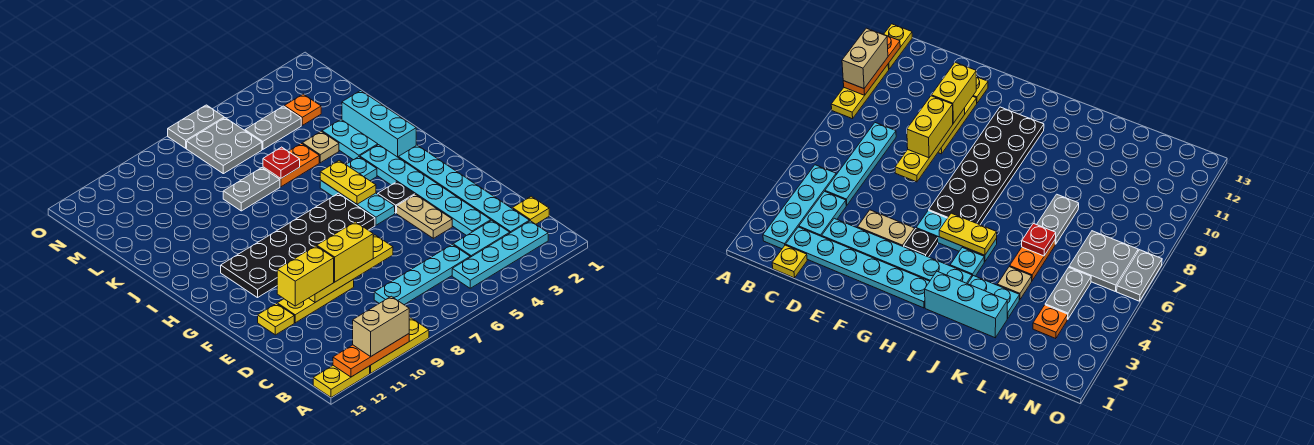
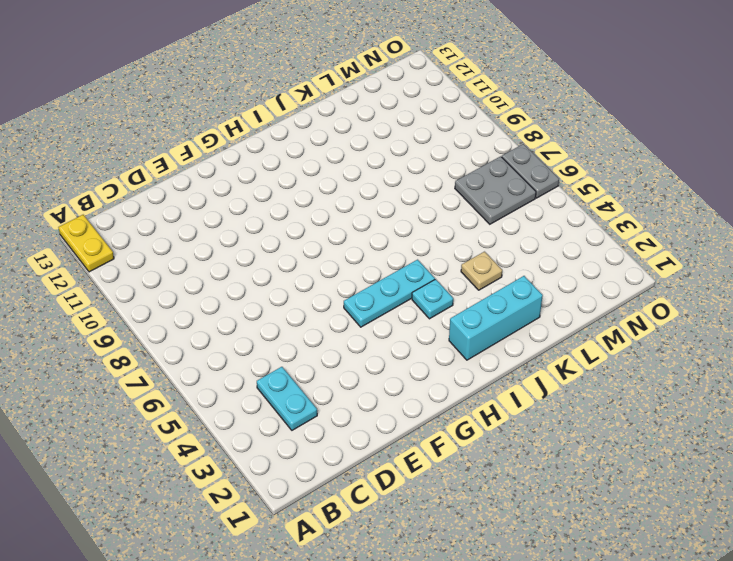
none -> yellow 1x3 plate [370,318,429,373]
none -> cyan 1x4 plate [452,221,548,288]
none -> yellow 1x1 plate [512,196,549,224]
none -> cyan 1x6 plate [398,145,529,233]

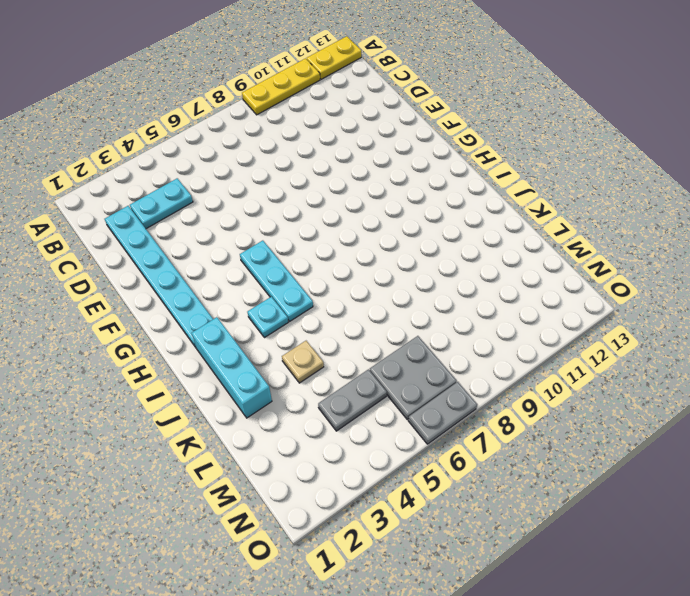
none -> cyan 1x4 plate [452,221,548,288]
none -> yellow 1x1 plate [512,196,549,224]
none -> cyan 1x4 plate [374,244,470,305]
none -> cyan 1x6 plate [360,145,491,236]

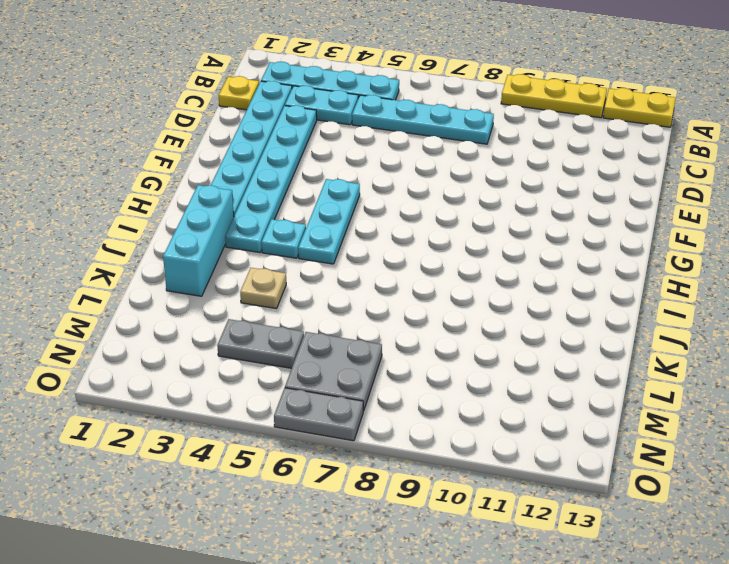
none -> tan 1x2 plate [397,195,452,238]
none -> yellow 1x3 plate [277,280,354,323]
none -> yellow 1x1 plate [258,304,294,335]
none -> black 1x1 plate [378,182,415,213]

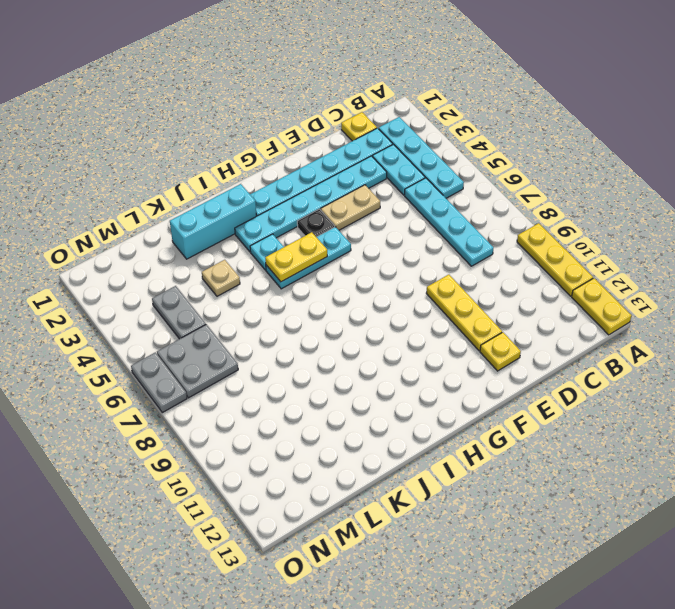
none -> black 2x6 plate [221,193,375,298]
none -> cyan 1x2 plate [322,120,378,160]
none -> orange 1x2 plate [263,144,319,187]
none -> grey 1x2 plate [223,168,280,211]

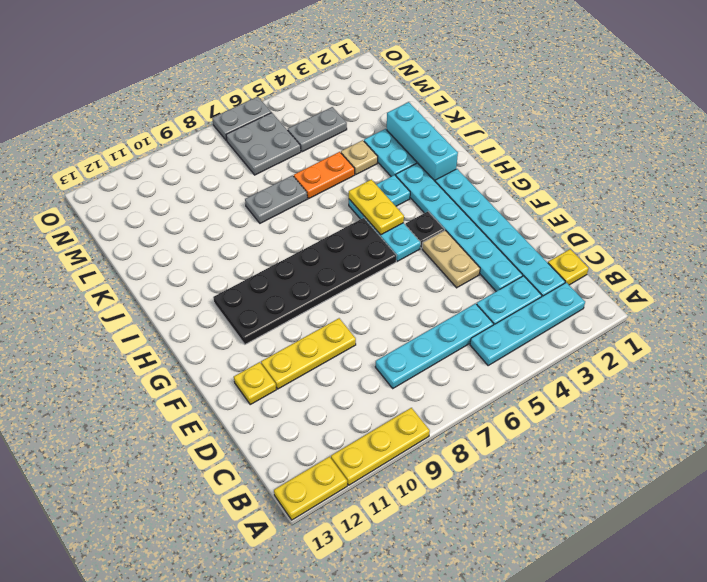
none -> orange 1x1 plate [284,94,321,125]
none -> orange 1x3 plate [333,334,409,377]
none -> yellow 1x4 plate [309,235,393,302]
none -> red 1x1 plate [263,147,300,179]

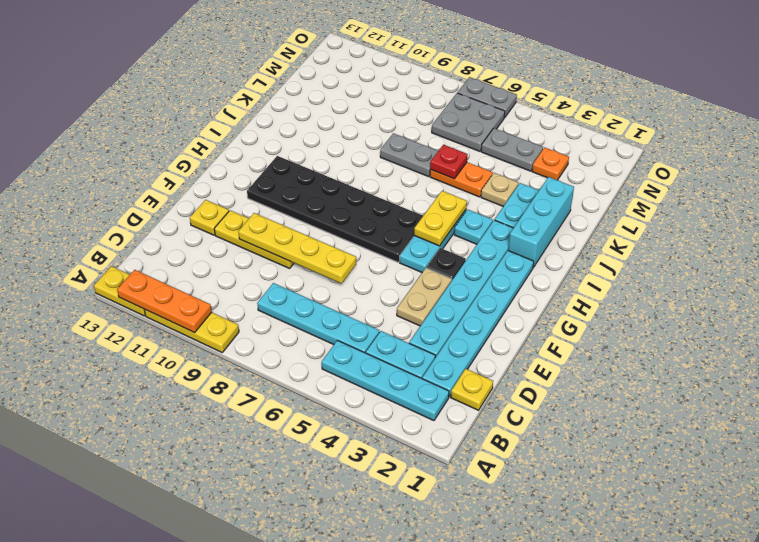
none -> tan 1x2 brick [353,296,409,356]
none -> yellow 1x2 brick [317,222,373,282]
none -> yellow 1x2 brick [277,246,334,306]

